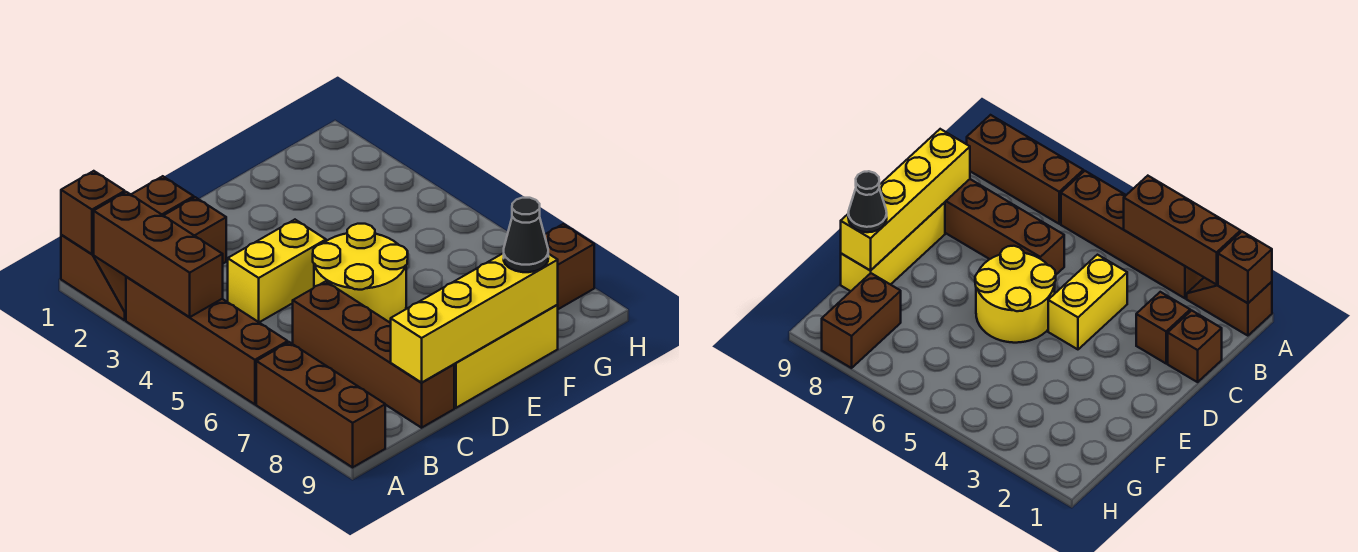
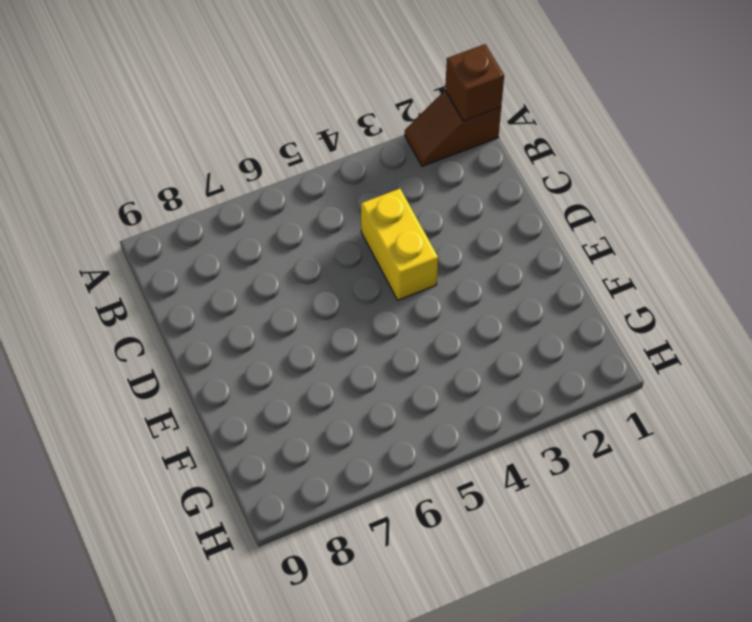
none -> brown 1x4 brick [126,277,288,404]
none -> brown 1x3 brick [256,342,385,467]
none -> brown 1x1 brick [131,176,194,216]

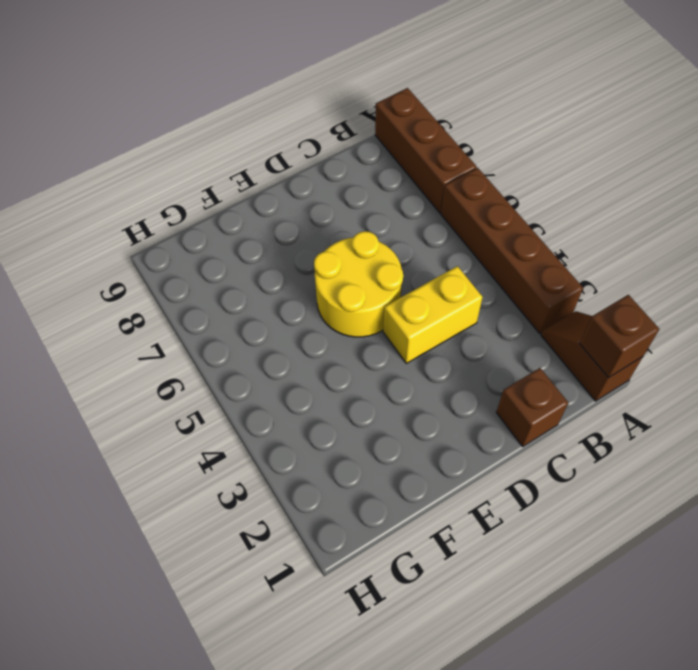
none -> brown 1x1 brick [164,197,226,263]
none -> brown 1x4 brick [293,281,454,428]
none -> yellow 1x3 brick [454,305,558,408]

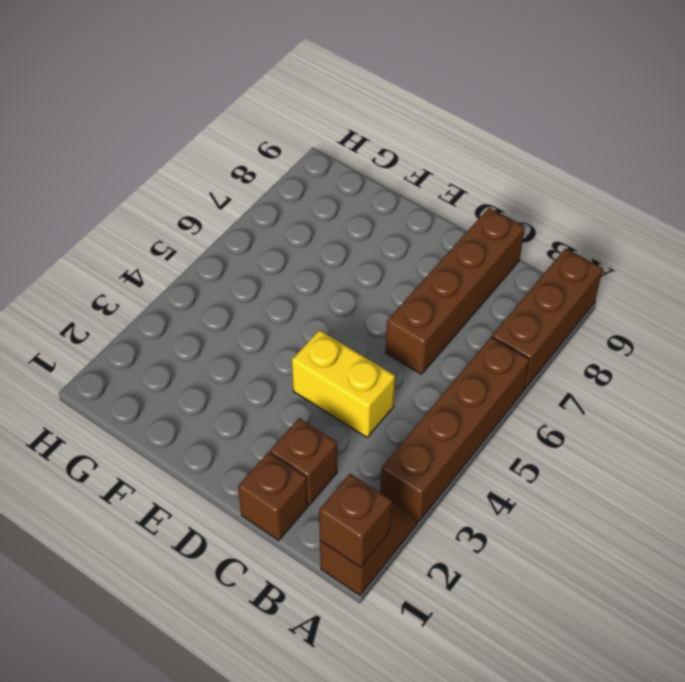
none -> yellow 2x2 round brick [313,224,408,323]
none -> yellow 1x3 brick [454,305,558,408]
none -> brown 1x2 brick [545,224,594,309]

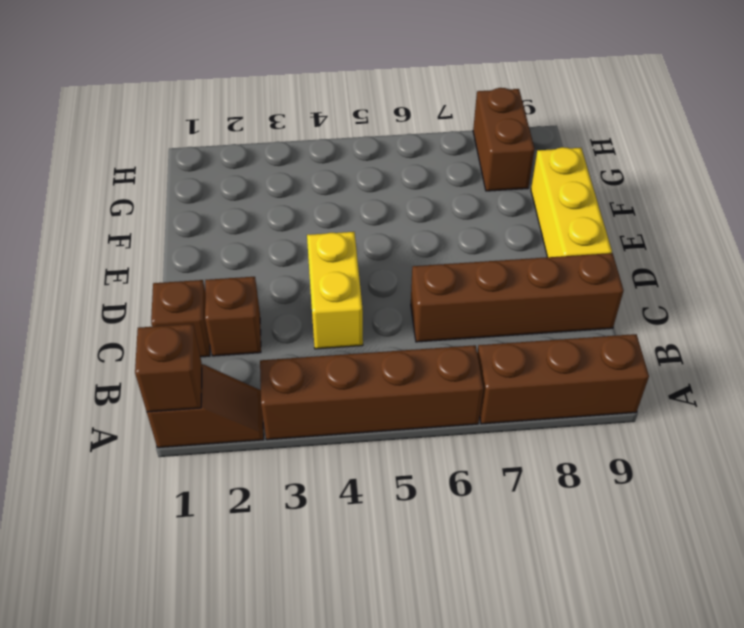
none -> yellow 2x2 round brick [313,224,408,323]
none -> brown 1x3 brick [94,192,223,317]
none -> yellow 1x4 brick [391,253,558,383]

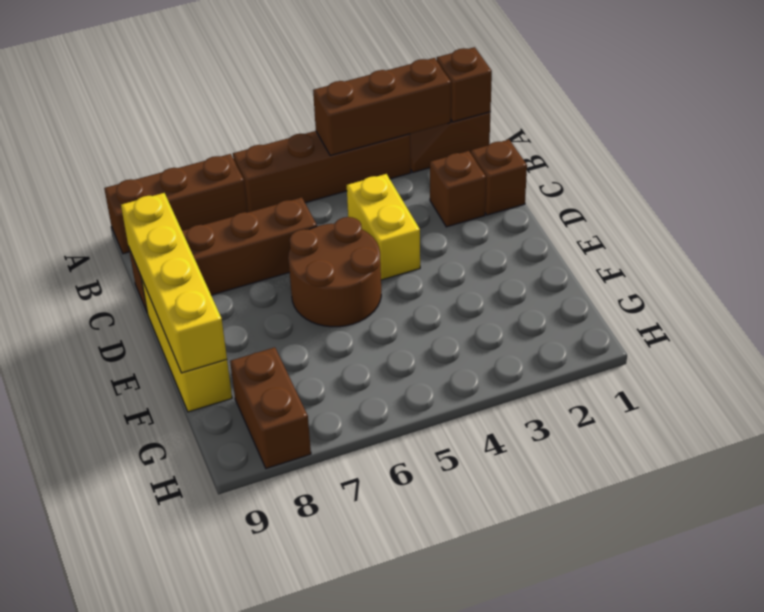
brown 2x2 round brick [288,217,381,327] -> yellow 2x2 round brick [313,224,408,323]
none -> black 1x1 cone [504,198,548,272]

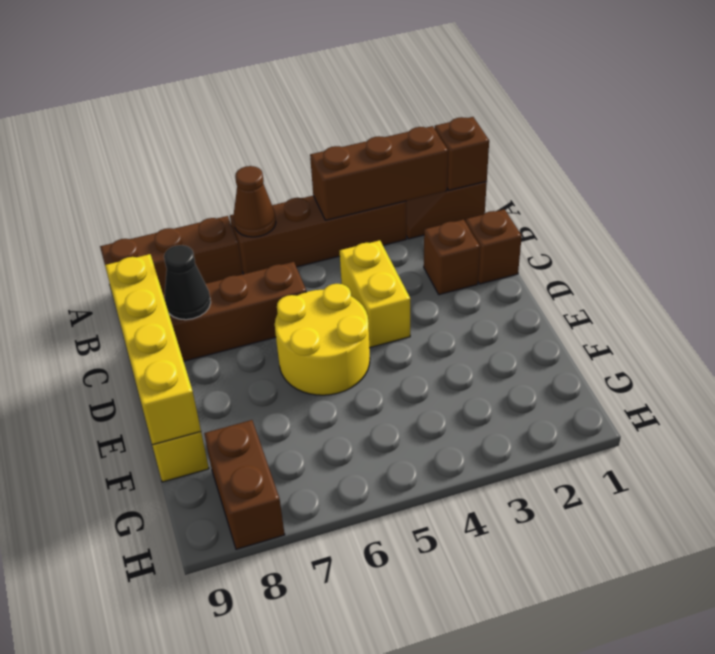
brown 1x1 cone [233,166,276,237] -> none
black 1x1 cone [164,245,211,320] -> black 1x1 cone moved to [504,198,548,272]

